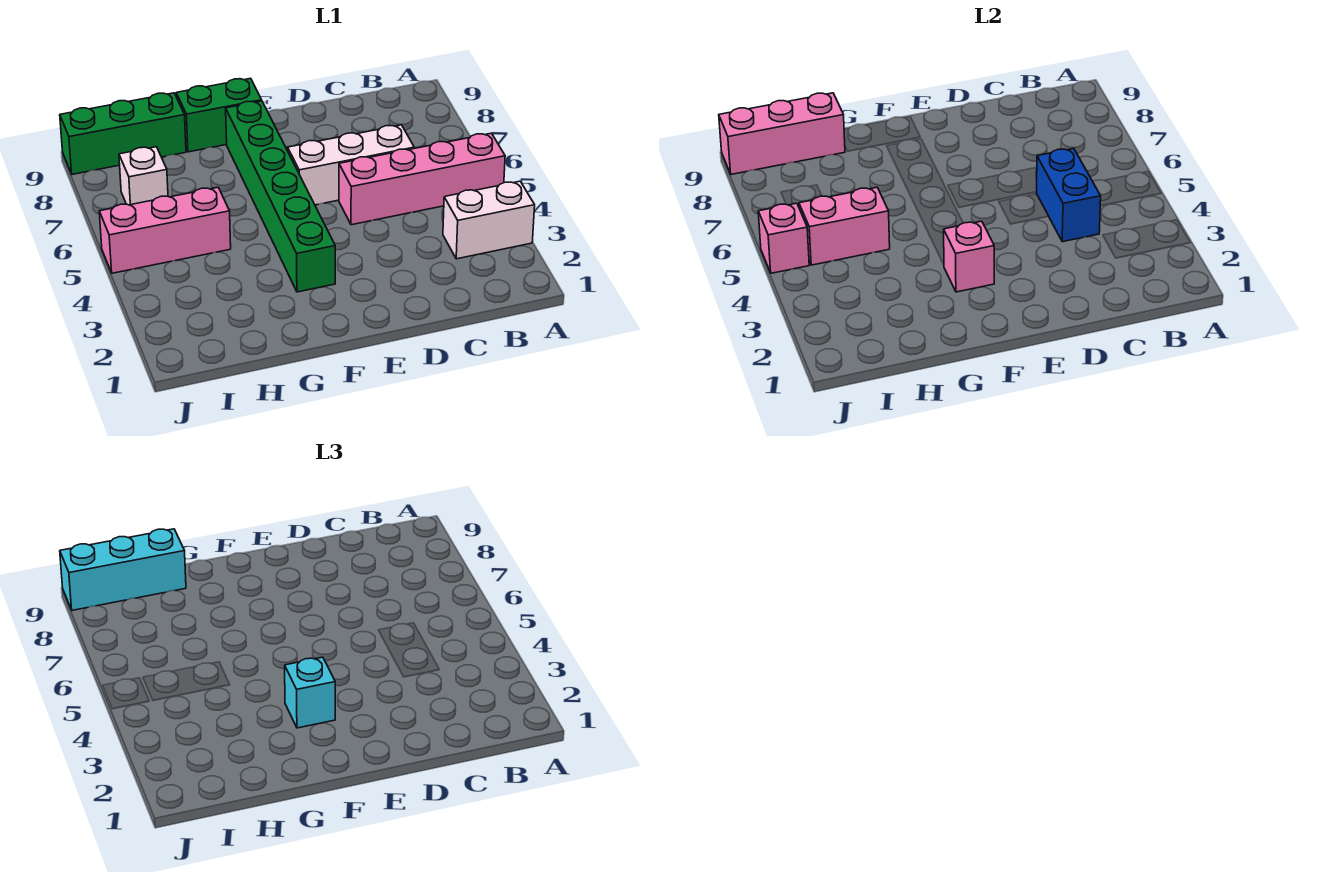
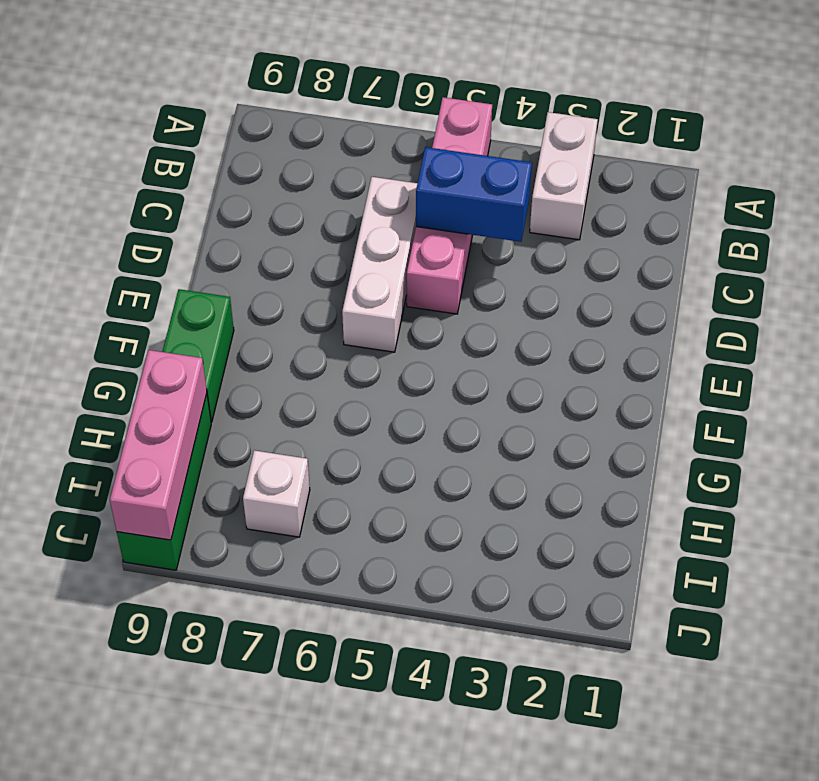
none -> green 1x6 brick [226,101,335,292]
none -> pink 1x3 brick [99,187,231,273]
none -> pink 1x1 brick [944,221,994,292]

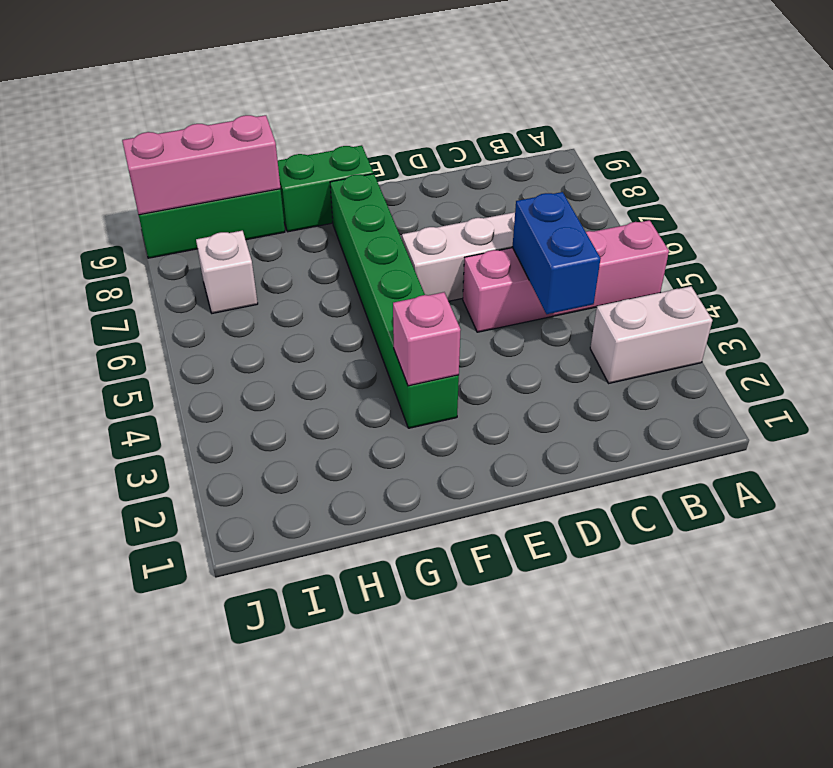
none -> pink 1x3 brick [99,187,231,273]
none -> pink 1x2 brick [799,187,890,265]
none -> pink 1x1 brick [758,203,809,273]

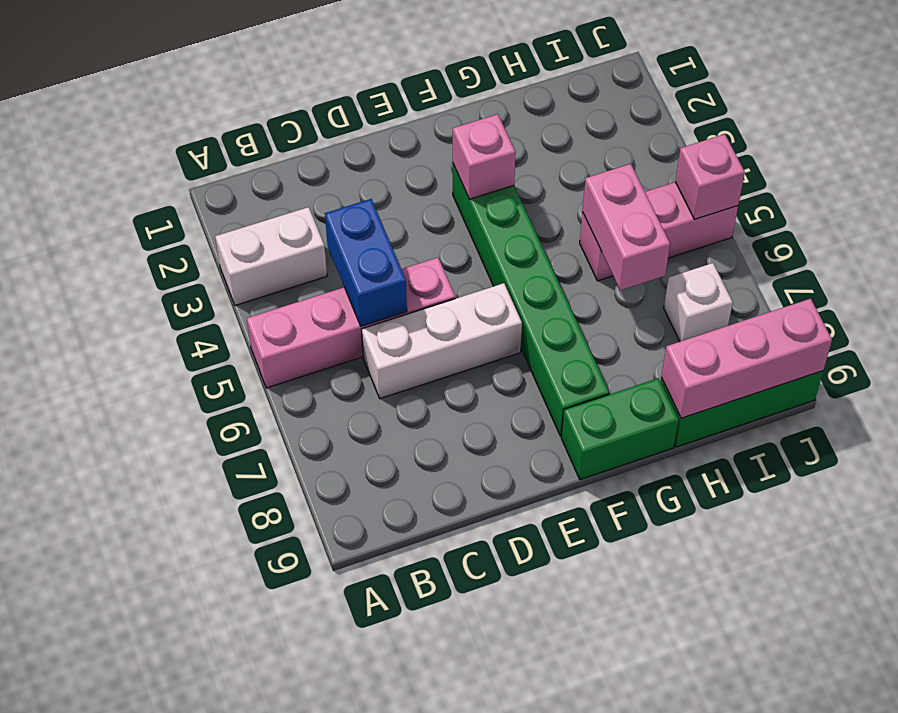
pink 1x2 brick [583,164,670,290] -> pink 1x2 brick turned to [799,187,890,265]
none -> cyan 1x1 brick [285,657,335,728]
none -> cyan 1x3 brick [60,529,186,610]

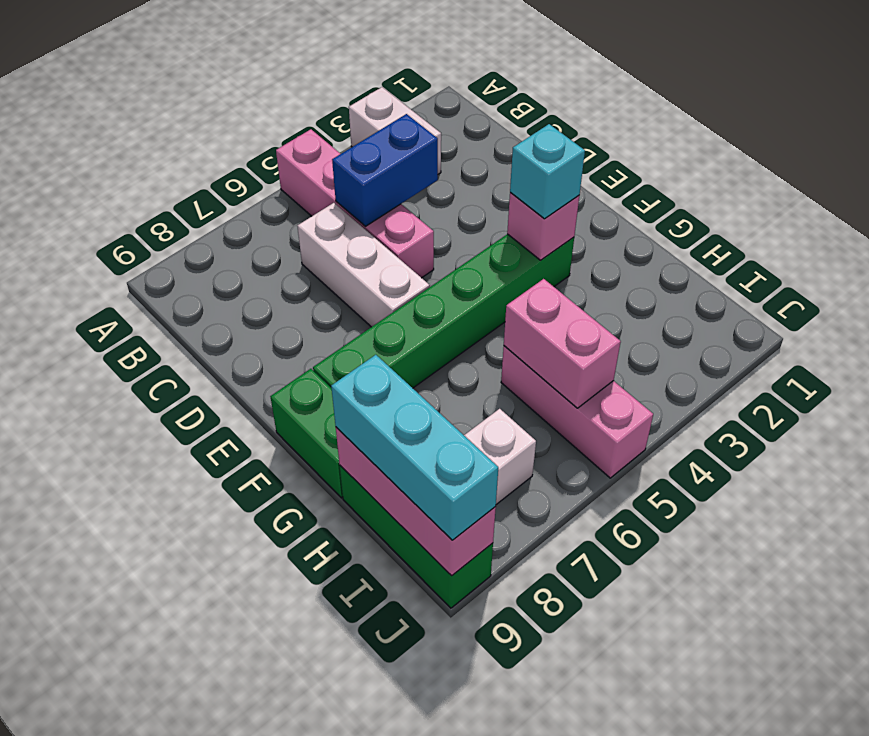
none -> pink 1x1 brick [758,203,809,273]

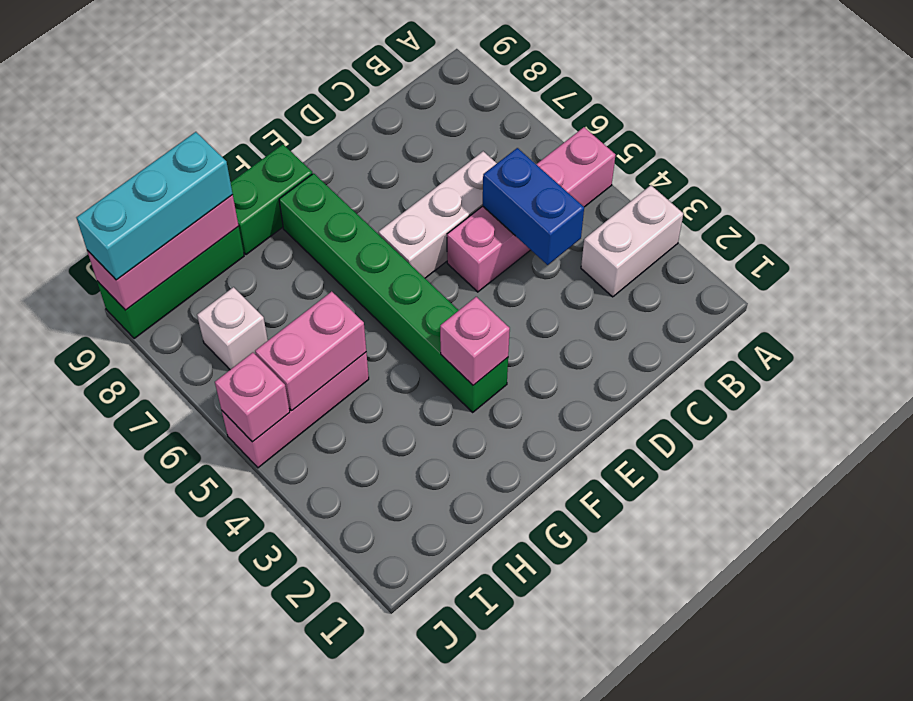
none -> cyan 1x1 brick [285,657,335,728]

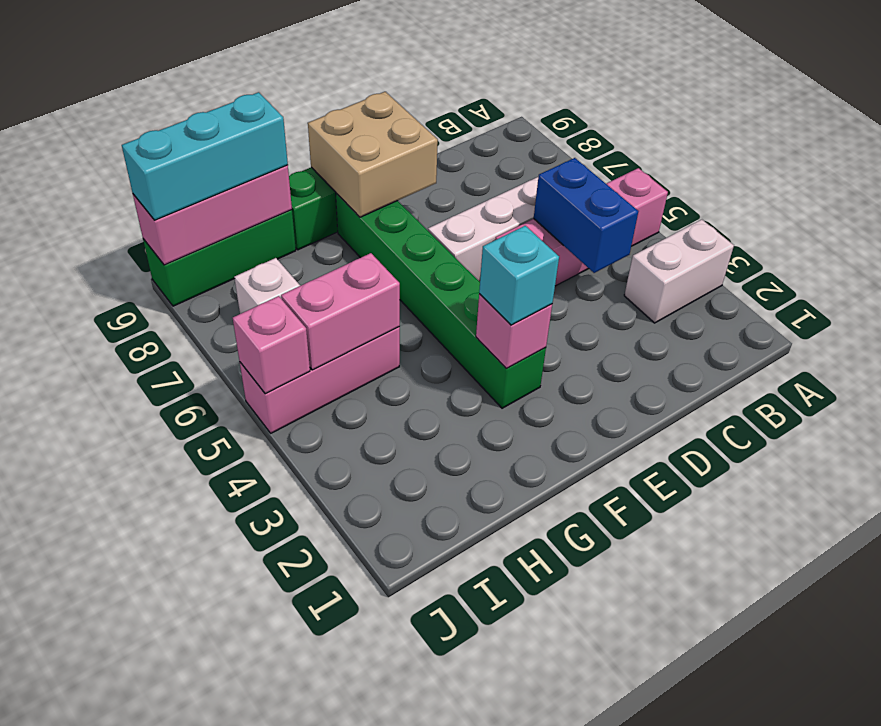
tan 2x2 brick [308,92,438,217] -> none

